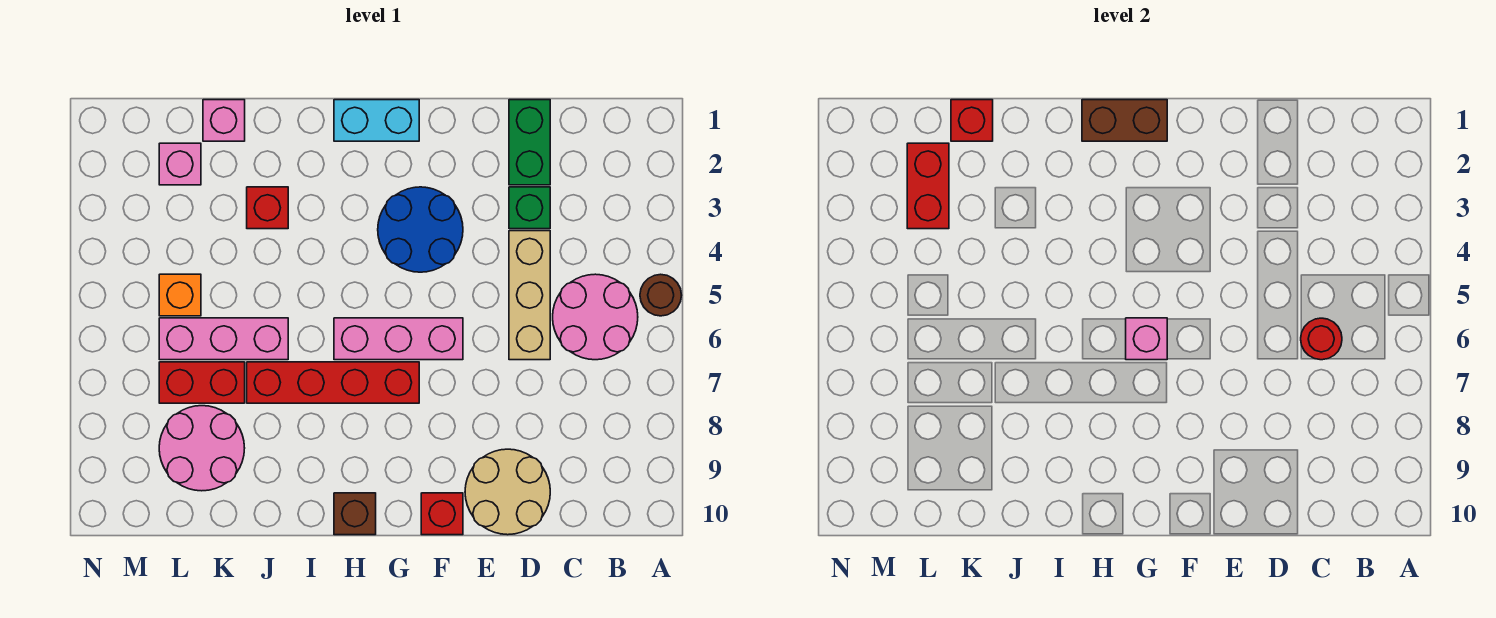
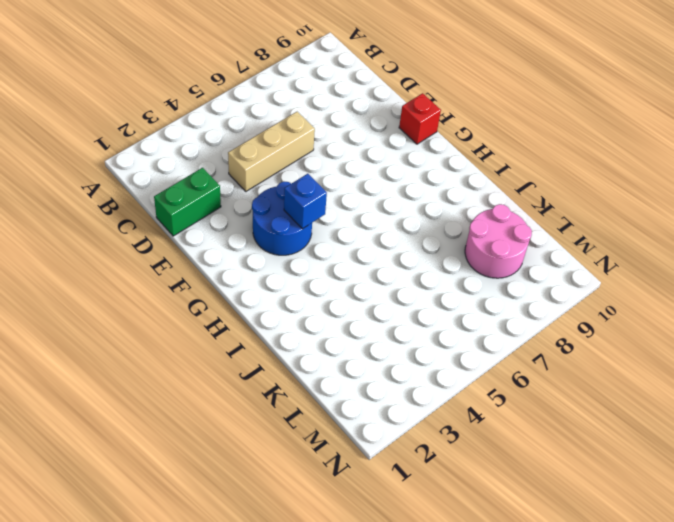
blue 1x1 brick [284,174,327,229] -> none
none -> brown 1x1 round brick [640,274,682,316]
none -> pink 2x2 round brick [553,274,638,360]
none -> green 1x1 brick [509,187,550,229]

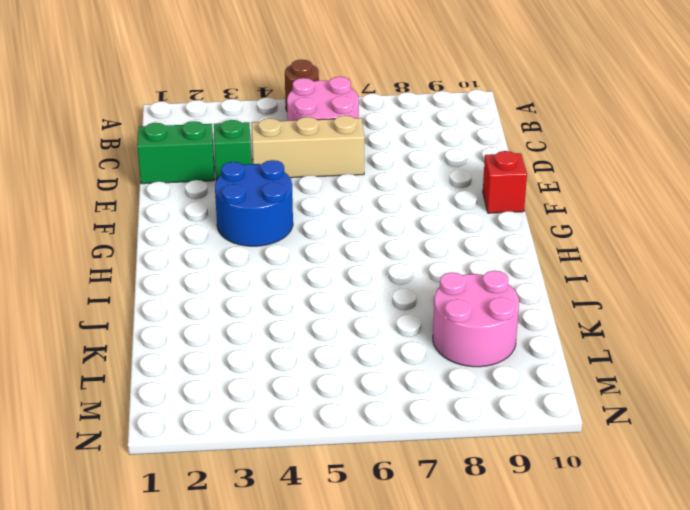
none -> tan 2x2 round brick [465,449,550,535]
none -> pink 1x3 brick [334,318,463,360]
none -> cyan 1x2 brick [334,100,419,141]

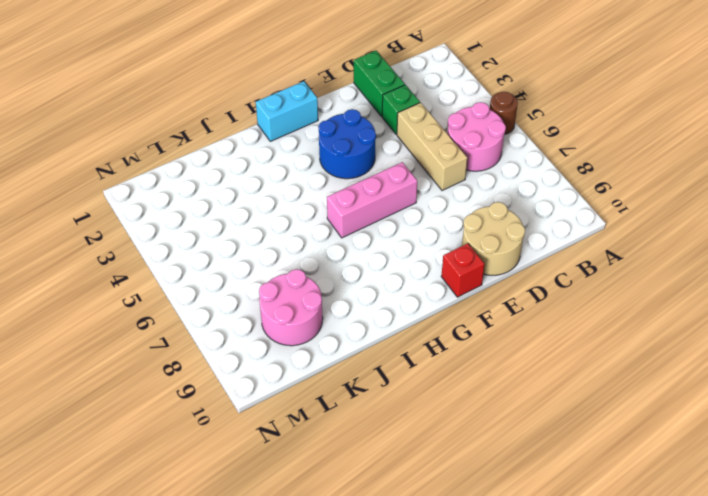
none -> red 1x4 brick [247,362,419,403]
none -> brown 1x1 brick [334,493,376,535]
none -> red 1x1 brick [247,187,288,229]

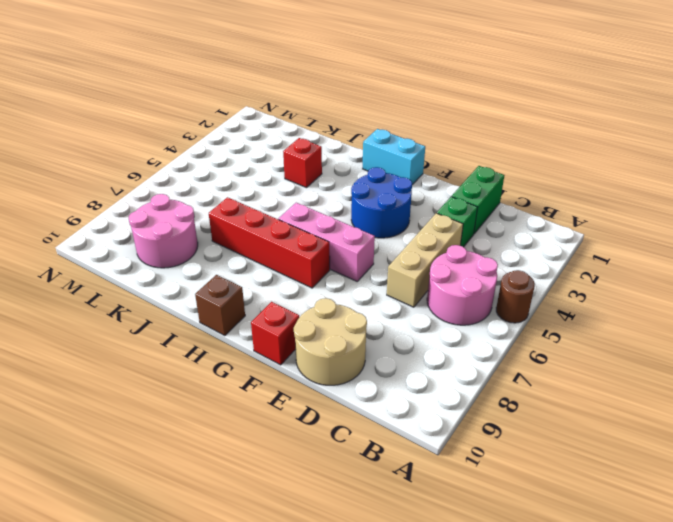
none -> pink 1x3 brick [159,318,288,360]
none -> pink 1x1 brick [203,100,245,141]
none -> red 1x2 brick [159,362,245,403]

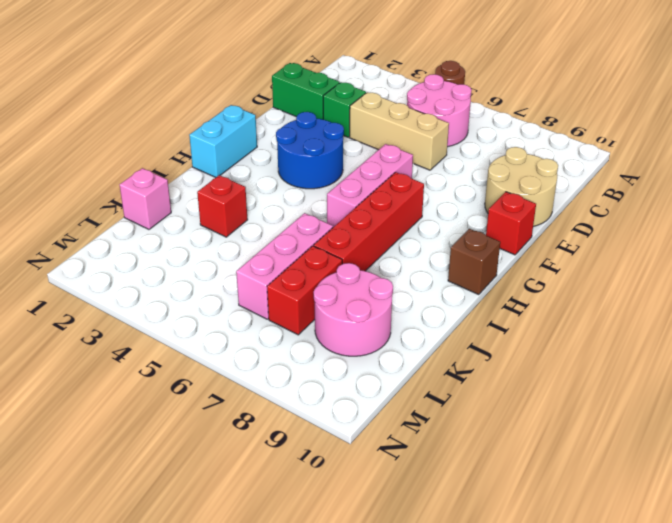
none -> pink 1x1 brick [159,143,201,185]
none -> orange 1x1 brick [159,274,201,316]
none -> red 1x1 round brick [1301,318,1342,360]

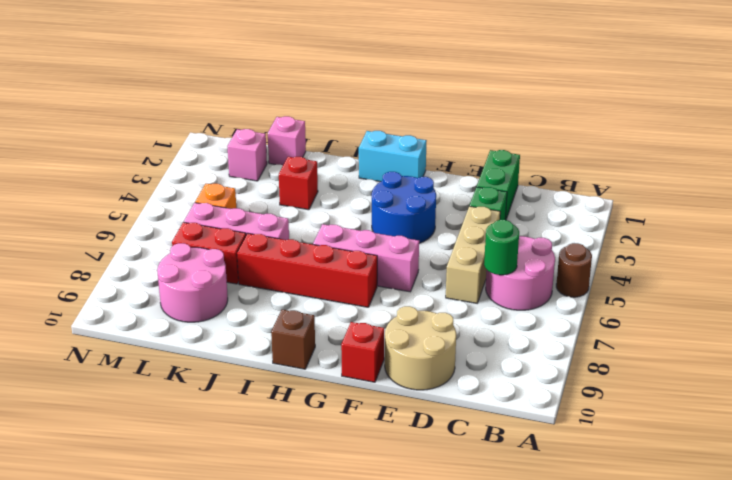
green 1x1 round brick [484,220,519,275] -> red 1x1 round brick [1301,318,1342,360]
none -> brown 1x2 brick [1082,100,1167,141]
none -> pink 1x1 brick [1126,318,1167,360]
none -> red 1x1 brick [951,100,993,141]

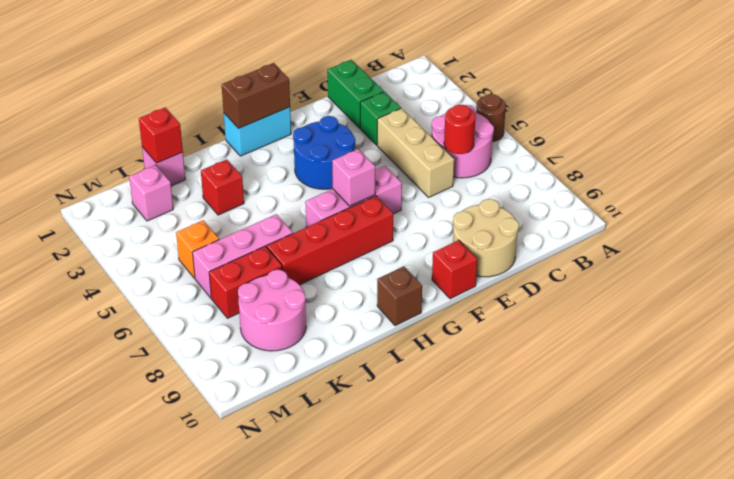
none -> red 1x2 brick [907,143,949,229]

